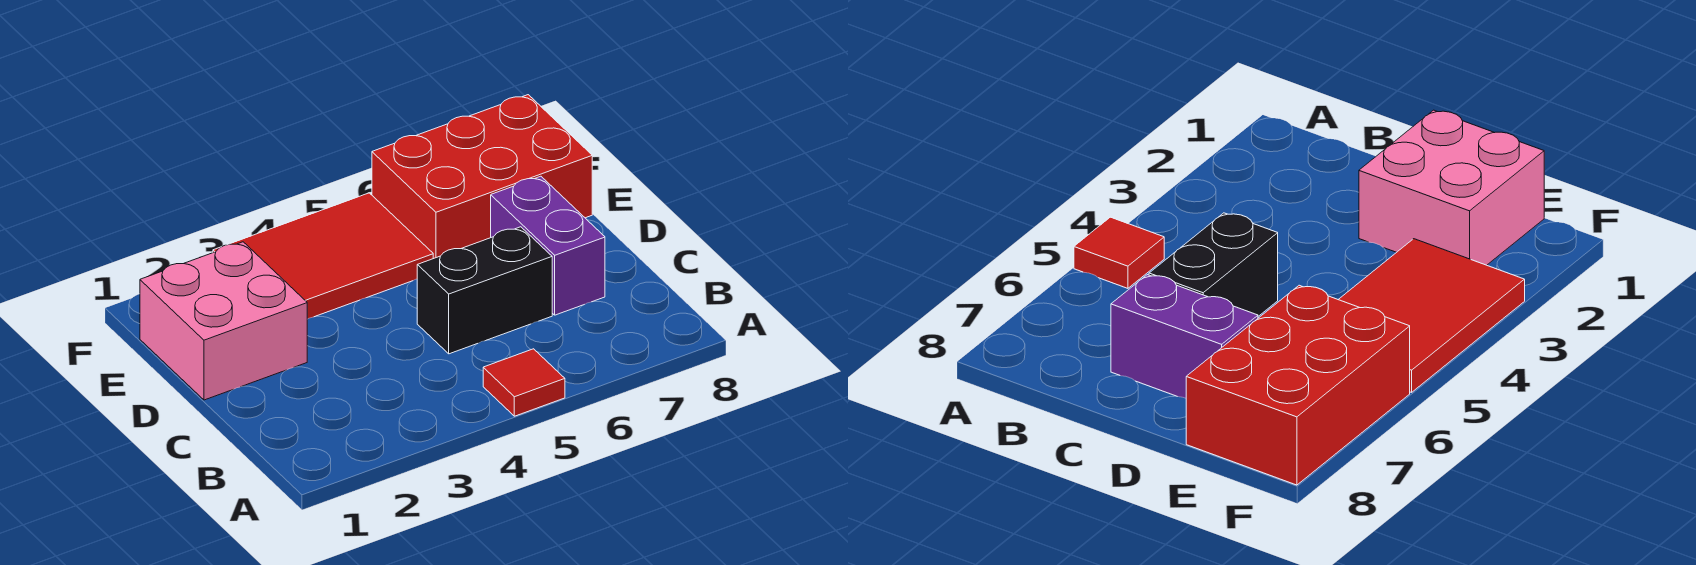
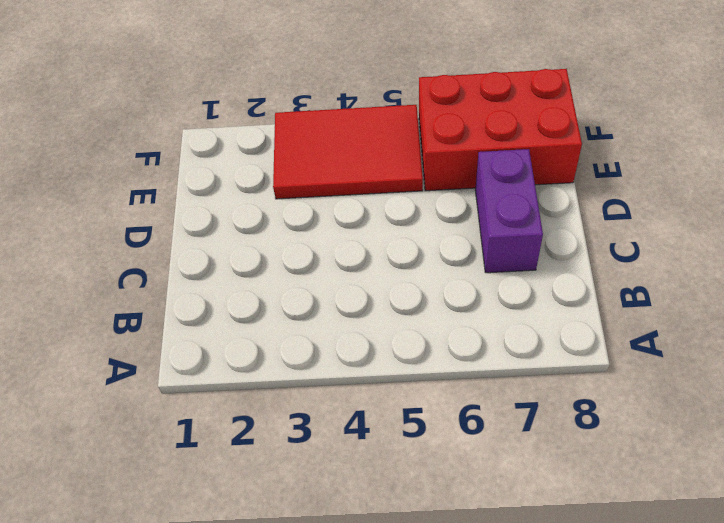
none -> red 1x1 tile [483,349,565,416]
none -> black 1x2 brick [417,227,552,354]

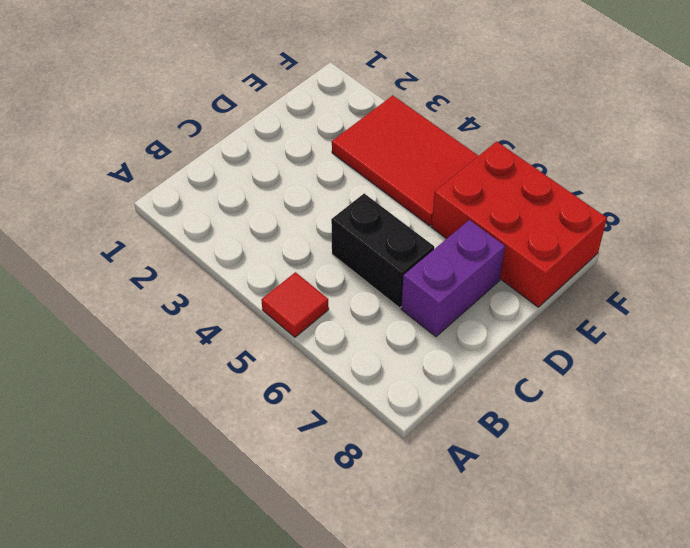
none -> pink 2x2 brick [140,242,307,400]

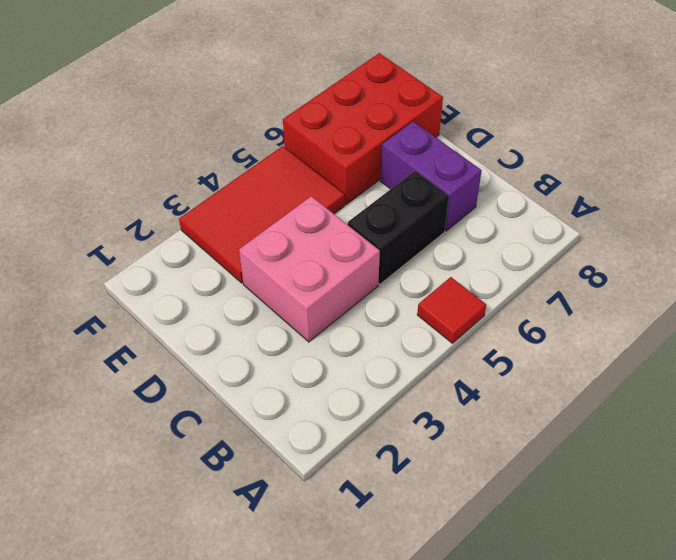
pink 2x2 brick [239,196,380,342] -> pink 2x2 brick moved to [140,242,307,400]

